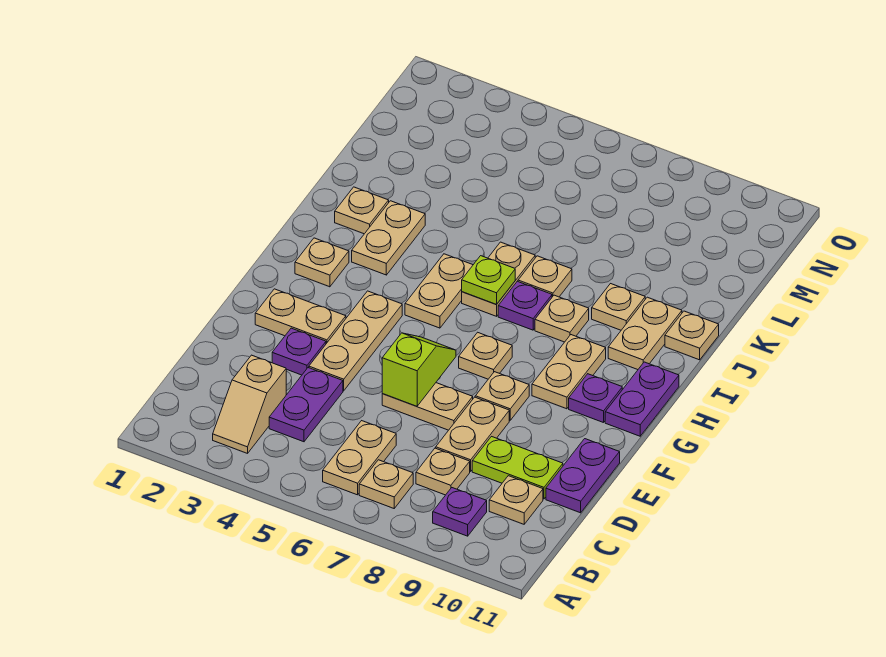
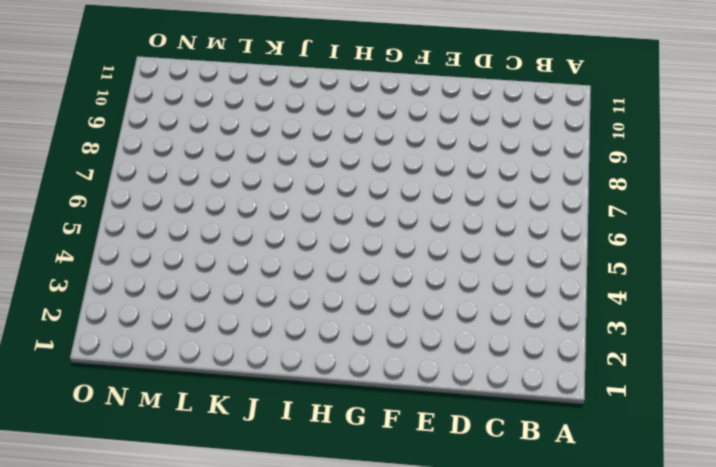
none -> tan 1x2 slope [213,355,286,453]
none -> tan 1x2 plate [323,421,396,495]
none -> tan 1x1 plate [359,460,413,508]
none -> purple 1x1 plate [433,488,487,536]

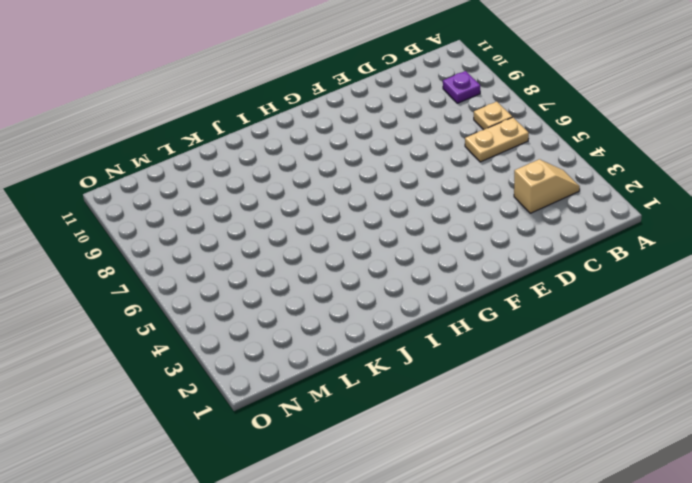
none -> purple 1x2 plate [269,368,343,442]
none -> tan 1x1 plate [416,448,470,495]
none -> tan 1x1 plate [489,476,543,524]
none -> tan 1x2 plate [436,397,509,471]

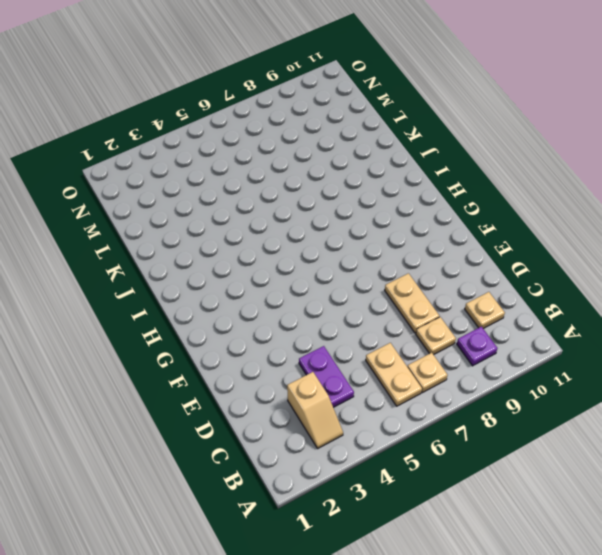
none -> lime 1x2 plate [472,437,563,499]
none -> purple 1x2 plate [546,439,620,513]
none -> purple 1x1 plate [272,328,326,375]
none -> tan 1x3 plate [309,291,402,391]

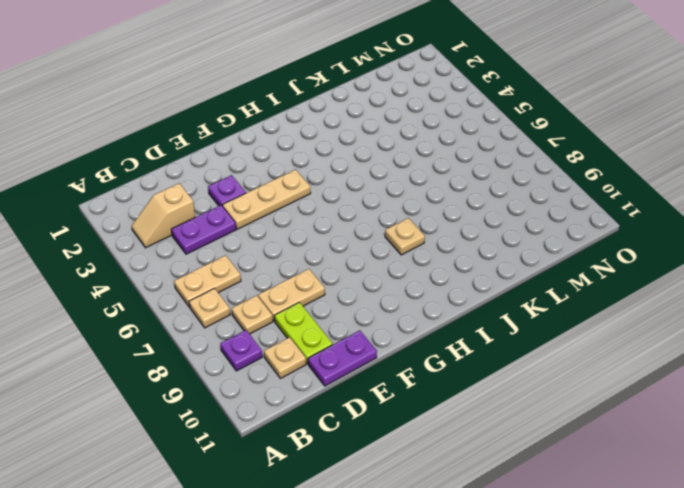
none -> tan 1x2 plate [382,383,473,430]
none -> tan 1x2 plate [255,289,346,344]
none -> tan 1x1 plate [475,372,529,420]
none -> tan 1x1 plate [459,332,512,379]

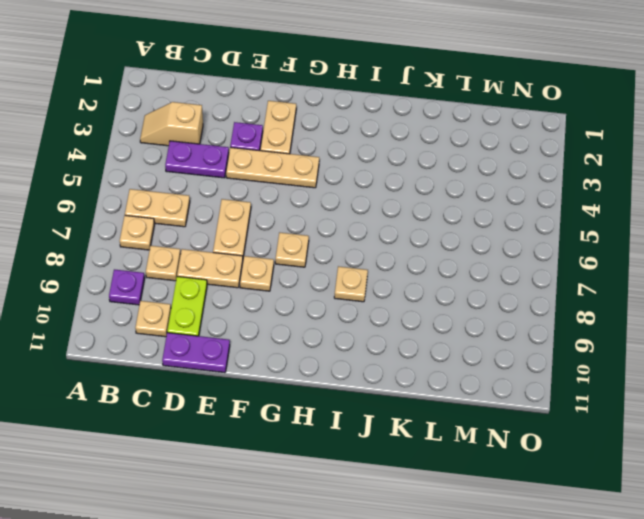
none -> tan 1x2 plate [532,335,606,409]
none -> purple 1x1 plate [569,374,622,423]
none -> purple 1x2 plate [605,362,679,436]
none -> tan 1x1 plate [295,238,349,287]

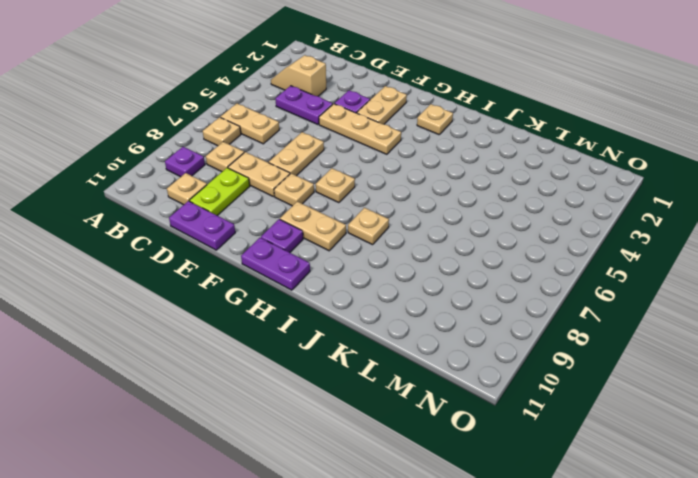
none -> tan 1x2 plate [405,254,473,328]
none -> tan 1x2 plate [352,201,425,275]
none -> tan 1x2 plate [462,242,535,316]
none -> purple 1x1 plate [498,281,552,330]

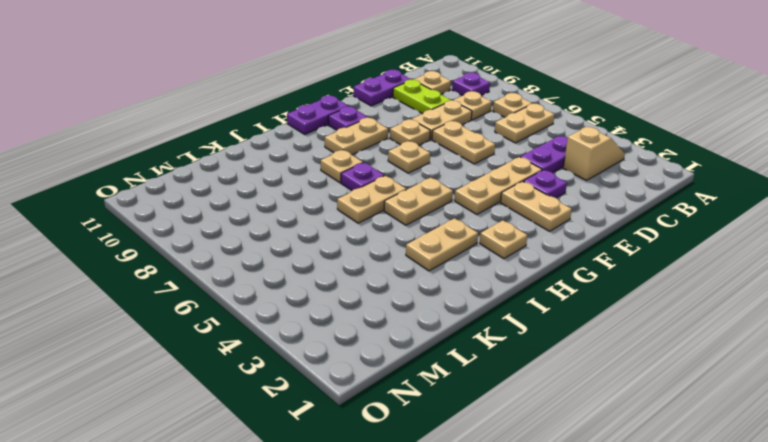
none -> tan 1x2 plate [608,297,682,370]
none -> tan 1x1 plate [335,187,389,234]
none -> tan 1x1 plate [518,256,572,297]
none -> tan 1x1 plate [592,284,645,330]

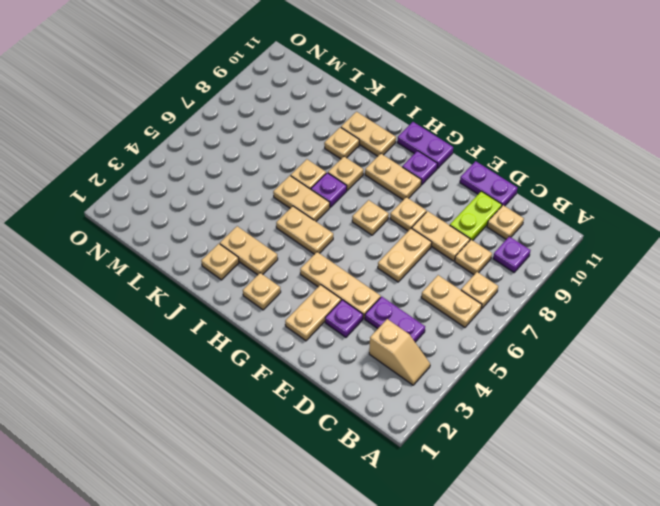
none -> tan 1x1 plate [665,311,719,360]
none -> lime 1x2 slope [382,333,456,406]
none -> lime 1x1 plate [462,256,515,305]

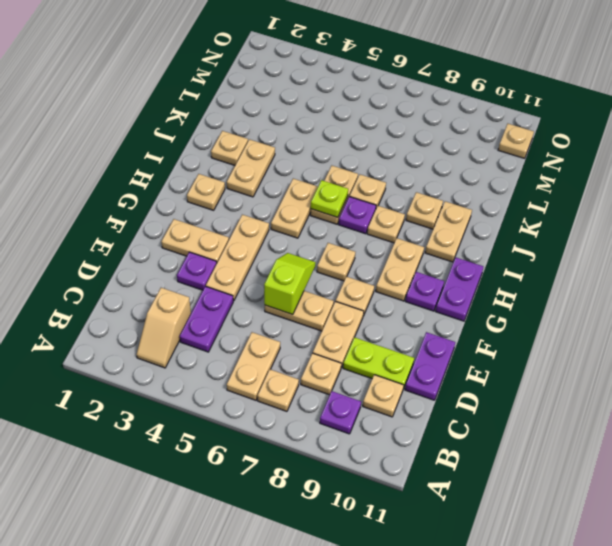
tan 1x1 plate [498,124,534,158] -> tan 1x1 plate moved to [665,311,719,360]

